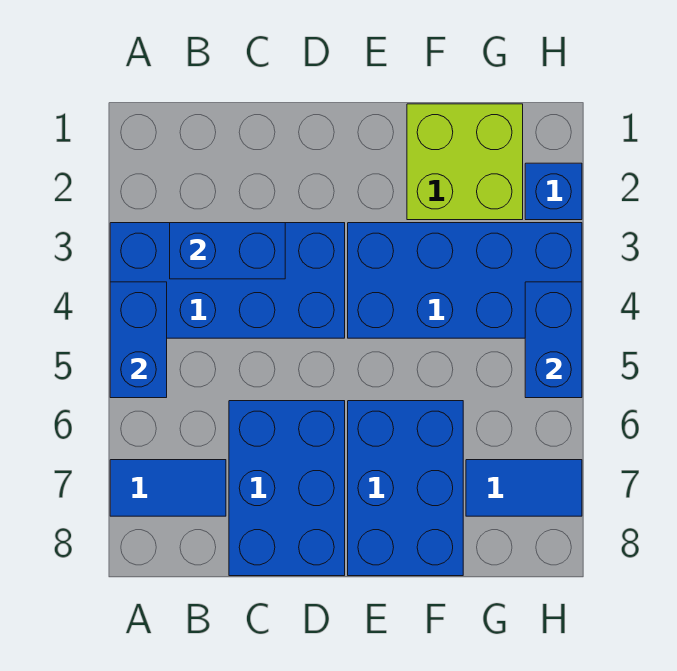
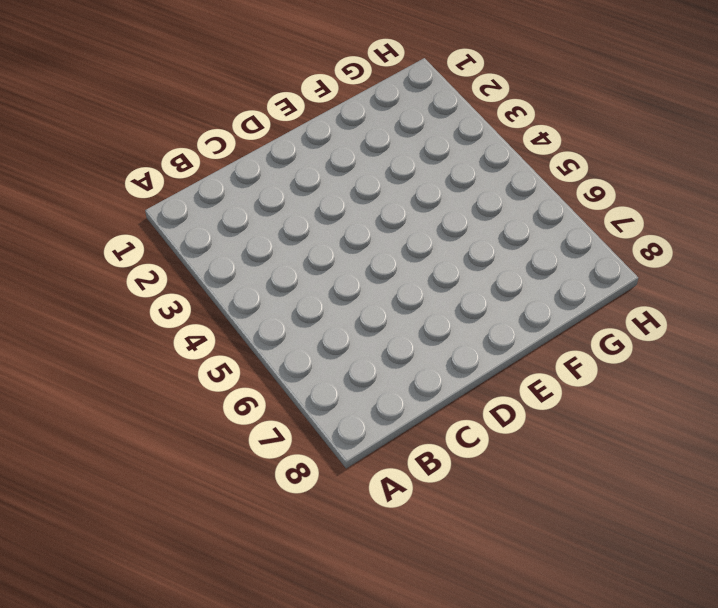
none -> blue 2x4 brick [110,223,345,338]
none -> blue 1x2 tile [110,460,226,516]

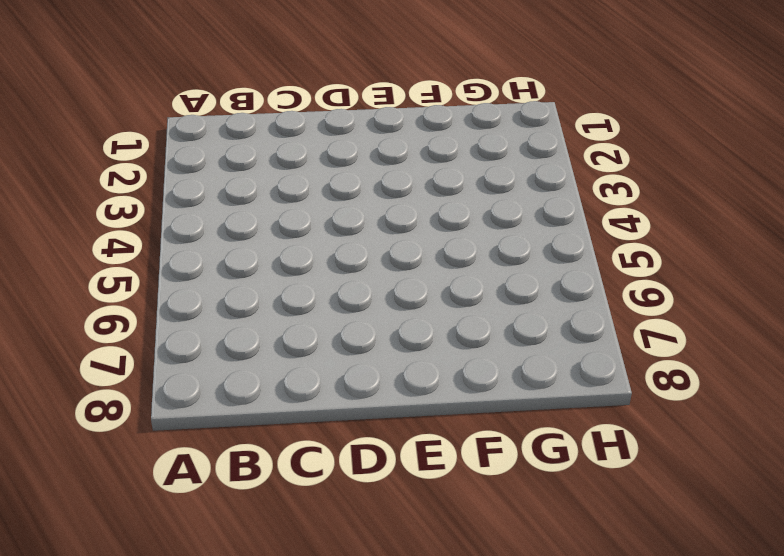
none -> blue 2x4 brick [110,223,345,338]
none -> blue 1x2 tile [110,460,226,516]

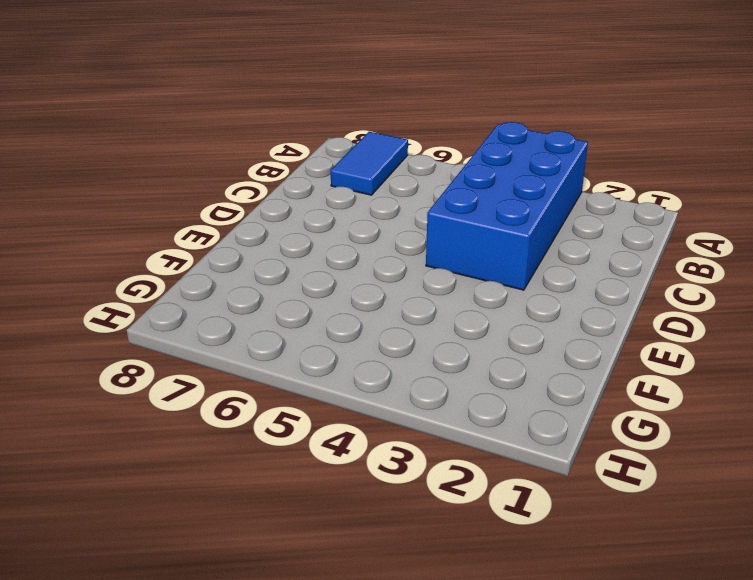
none -> blue 2x3 brick [229,401,345,576]
none -> blue 2x4 brick [348,223,582,338]

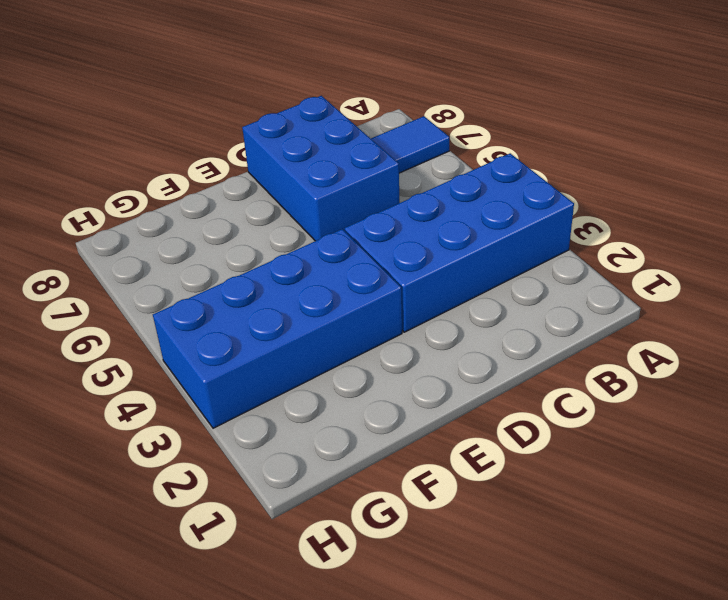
none -> blue 2x3 brick [348,401,463,576]
none -> lime 2x2 brick [407,104,523,220]

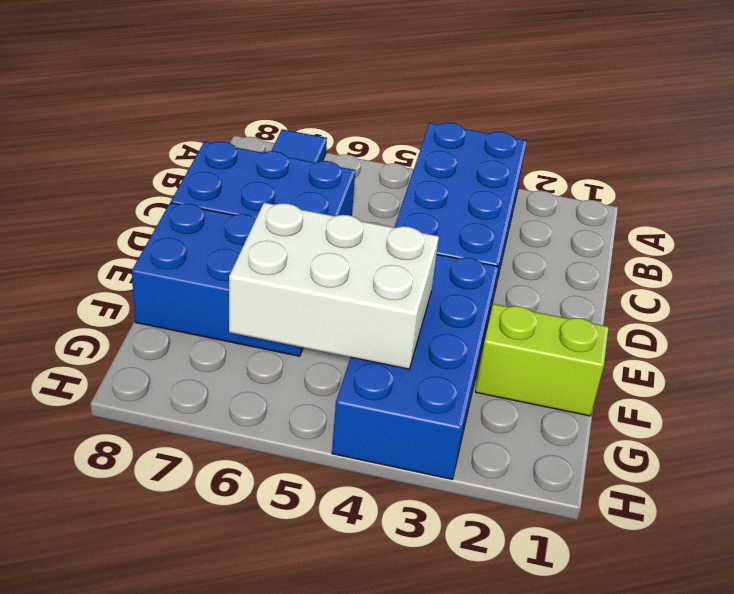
lime 1x2 brick [475,304,609,416] -> lime 2x2 brick [407,104,523,220]
white 2x3 brick [229,203,439,369] -> none
none -> blue 1x2 tile [466,460,582,516]
none -> blue 1x1 brick [525,163,582,220]

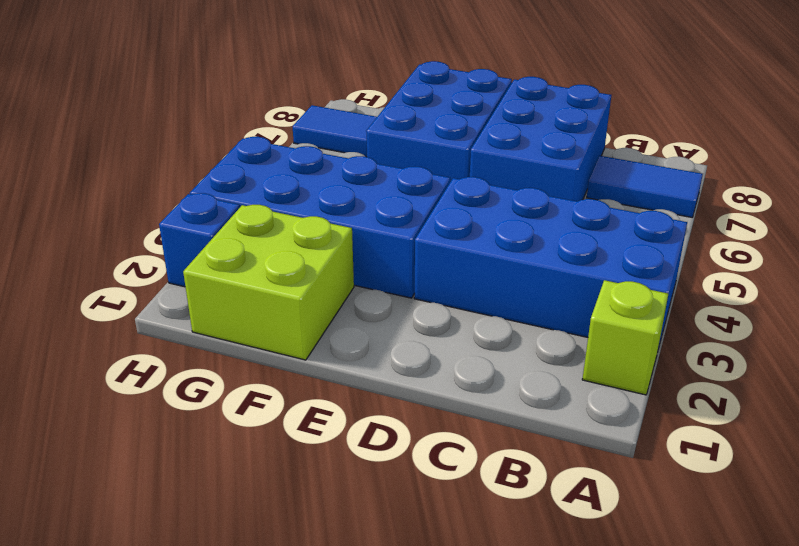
lime 1x1 brick [582,280,668,395] -> none
none -> blue 1x2 brick [110,282,167,398]
none -> blue 1x2 brick [170,223,285,279]

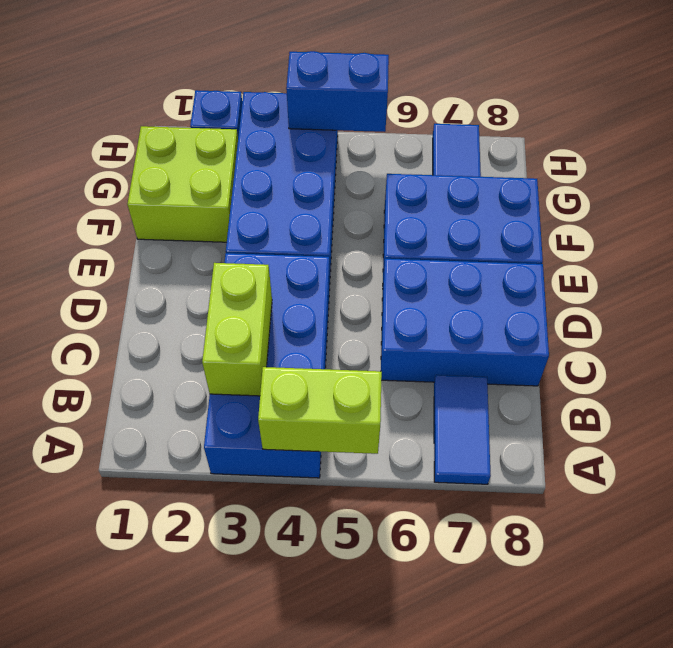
lime 1x2 brick [258,367,382,454] -> blue 1x2 brick [110,282,167,398]
lime 1x2 brick [202,263,272,396] -> blue 1x2 brick [170,223,285,279]

